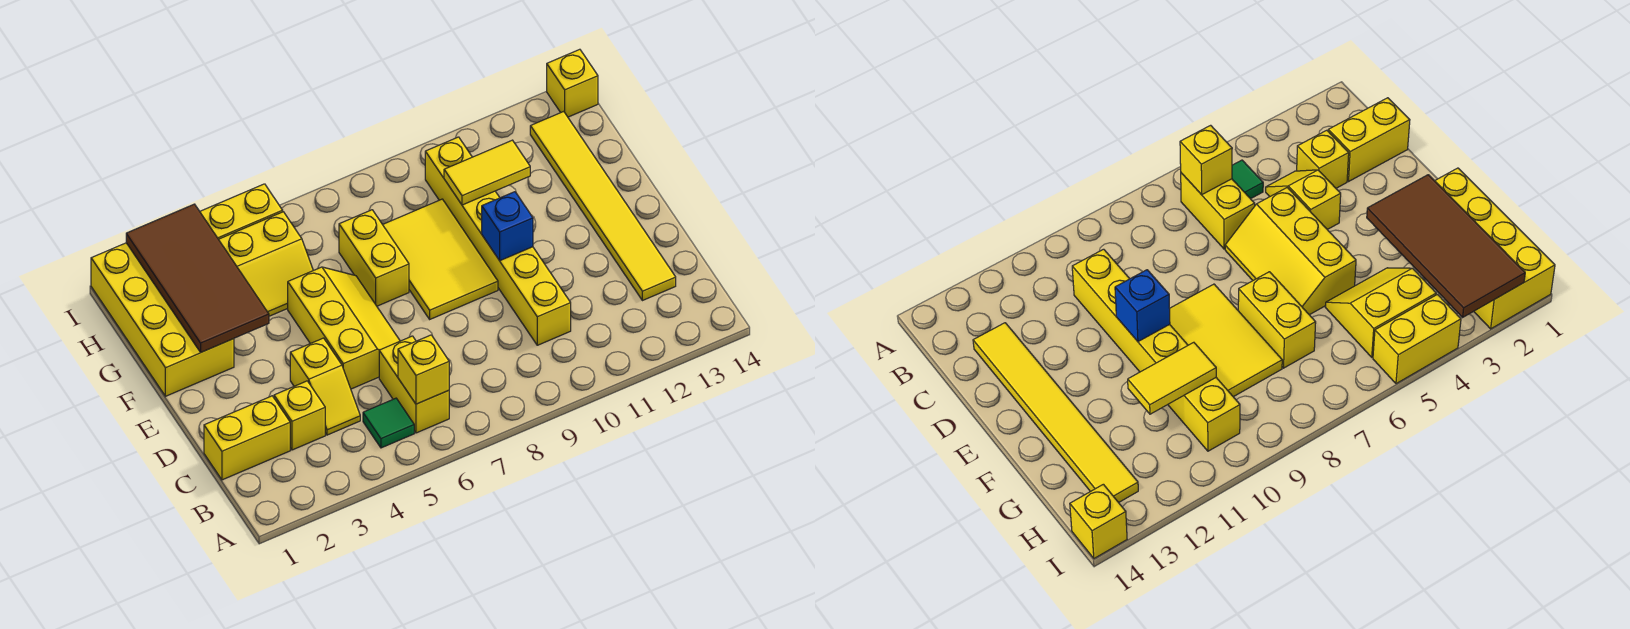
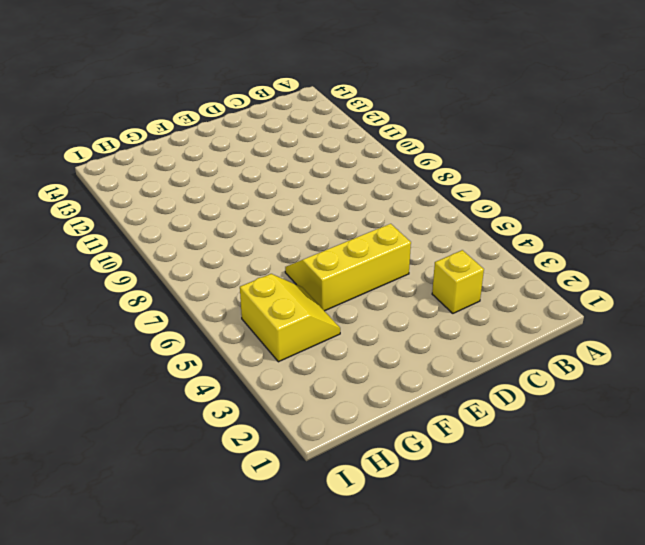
none -> green 1x1 tile [363,398,414,448]
none -> yellow 1x2 brick [379,336,449,433]
none -> yellow 1x2 brick [204,396,290,480]

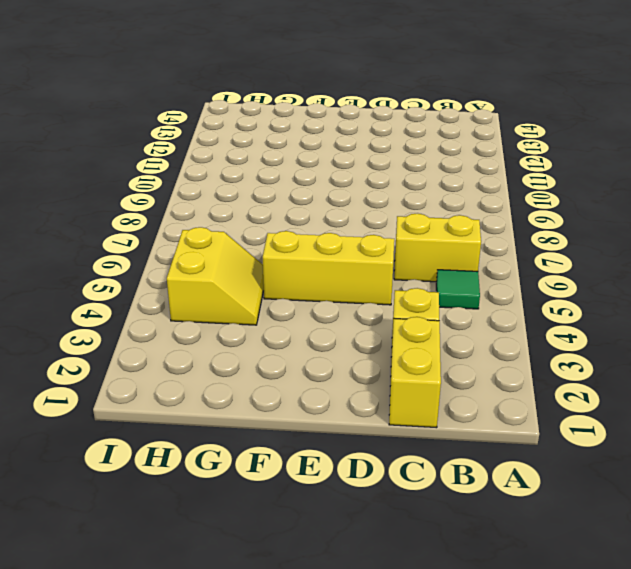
none -> yellow 1x2 slope [290,338,360,435]
none -> yellow 1x6 brick [425,137,571,345]
none -> yellow 1x6 tile [530,111,676,301]

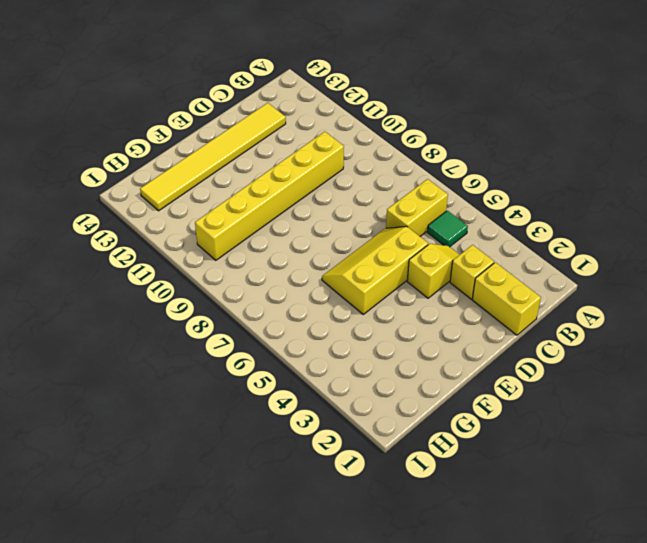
none -> yellow 2x3 tile [383,199,498,319]
none -> yellow 2x4 brick [91,243,234,396]
none -> yellow 1x2 brick [339,210,409,306]

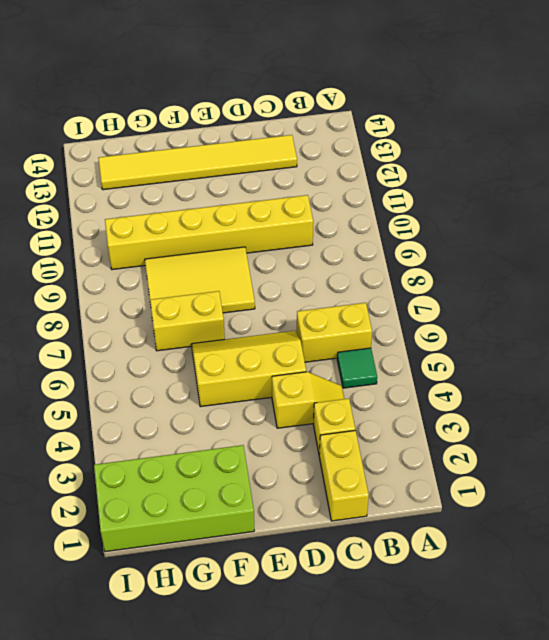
lime 2x4 brick [94,445,254,552] -> yellow 2x4 brick [91,243,234,396]
none -> yellow 2x2 slope [219,212,313,316]
none -> yellow 1x2 brick [200,184,283,239]
none -> yellow 1x1 brick [547,49,598,117]

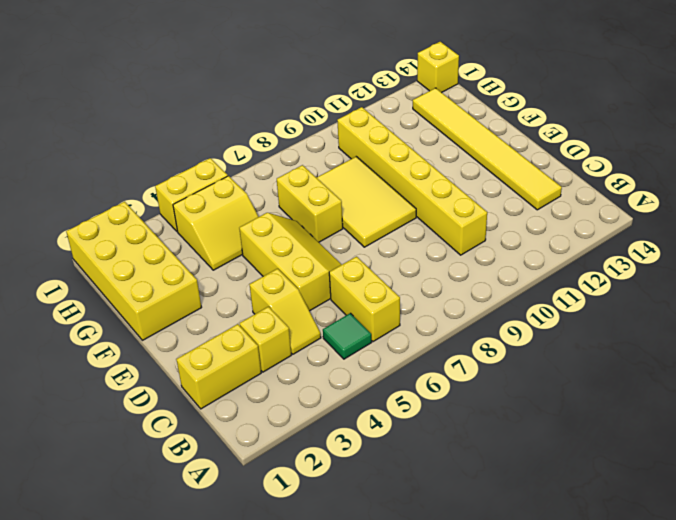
none -> yellow 1x1 brick [398,335,449,404]
none -> blue 1x1 brick [482,192,533,261]
none -> brown 2x4 tile [126,204,269,352]

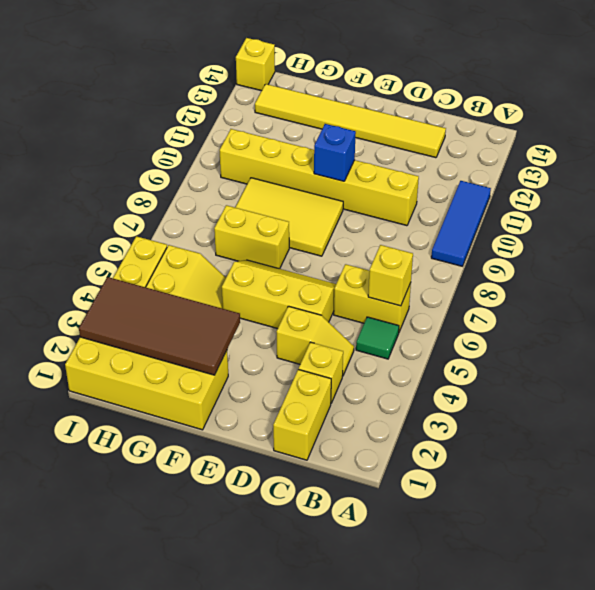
blue 1x3 tile [431,181,491,266] -> none
none -> yellow 1x2 tile [444,140,530,205]

